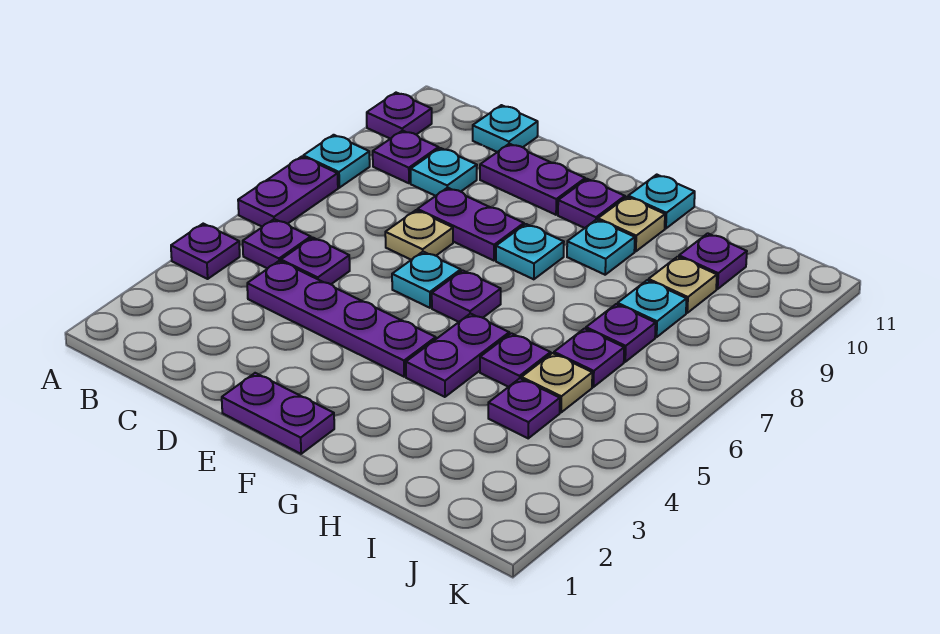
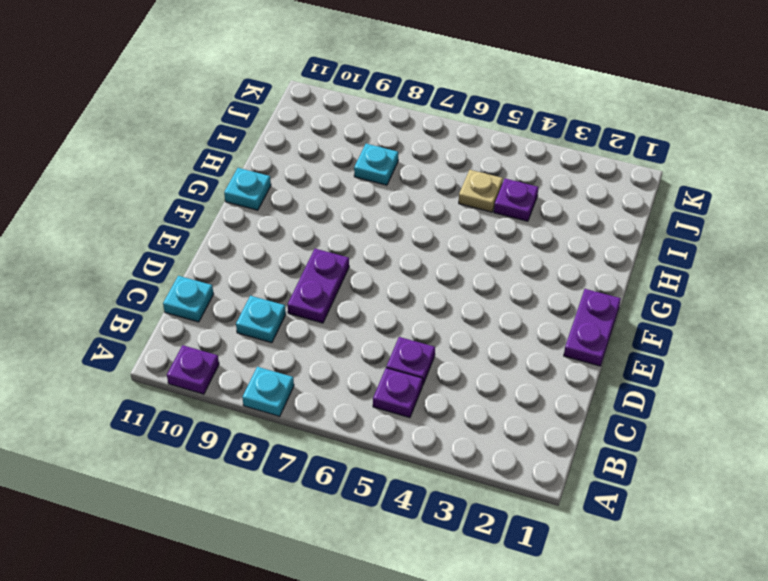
none -> purple 1x1 plate [171,224,240,279]
none -> purple 1x2 plate [238,157,338,227]
none -> purple 1x1 plate [373,131,439,183]
none -> purple 1x4 plate [247,261,436,377]

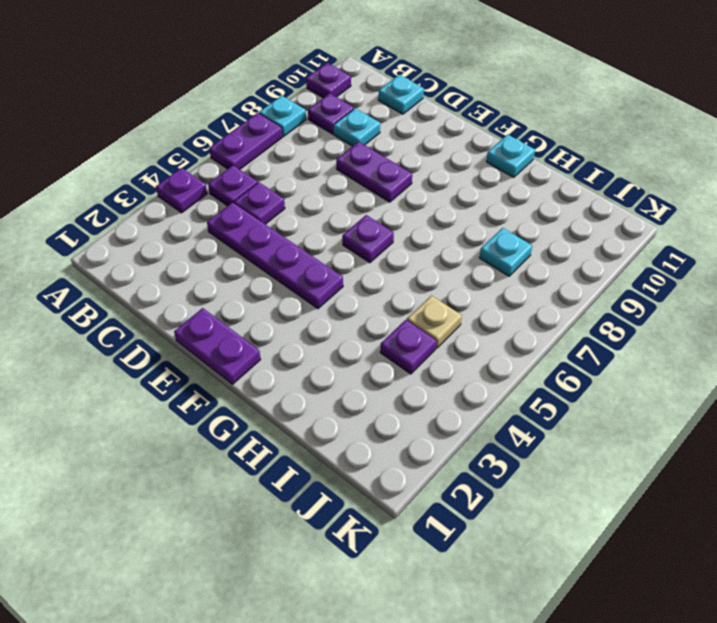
none -> tan 1x1 plate [385,210,453,260]
none -> purple 1x2 plate [480,144,585,215]
none -> cyan 1x1 plate [392,252,461,308]
none -> cyan 1x1 plate [496,224,564,279]

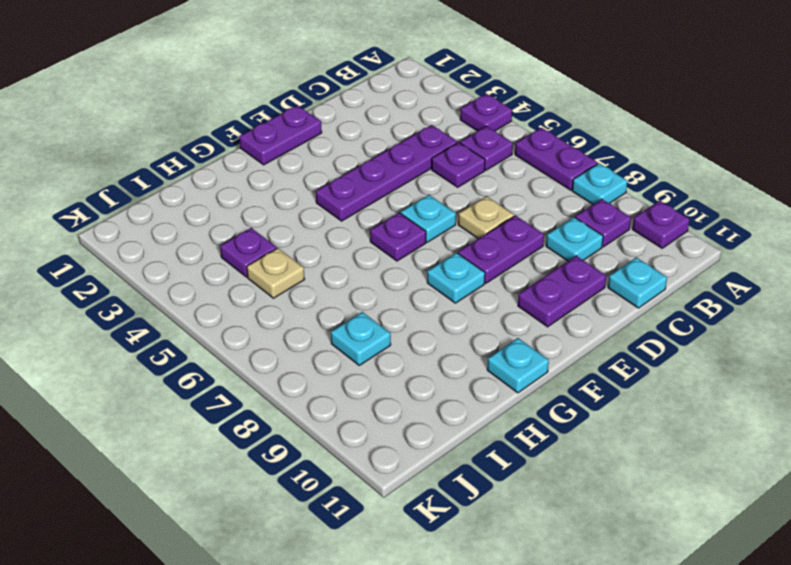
none -> purple 1x1 plate [558,179,625,228]
none -> purple 1x2 plate [406,314,509,397]
none -> cyan 1x1 plate [567,219,635,275]
none -> tan 1x1 plate [598,197,665,252]

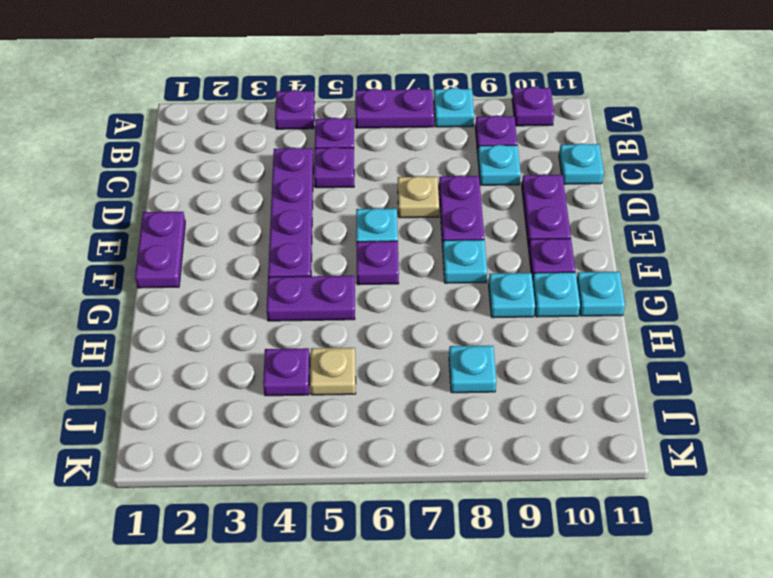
cyan 1x1 plate [533,272,580,317] -> tan 1x1 plate [598,197,665,252]
none -> purple 1x1 plate [480,333,551,387]
none -> purple 1x1 plate [554,328,624,387]
none -> purple 1x1 plate [586,304,656,362]
none -> tan 1x1 plate [649,257,717,313]

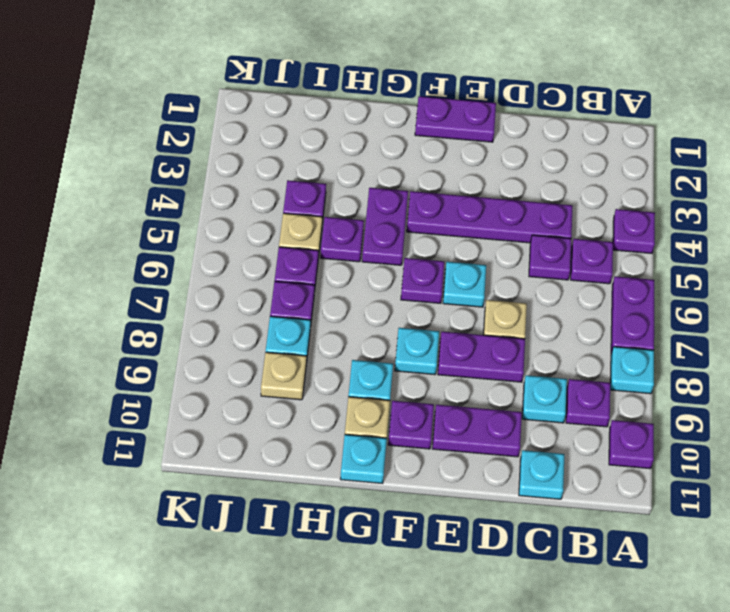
none -> purple 1x1 plate [679,233,747,289]

